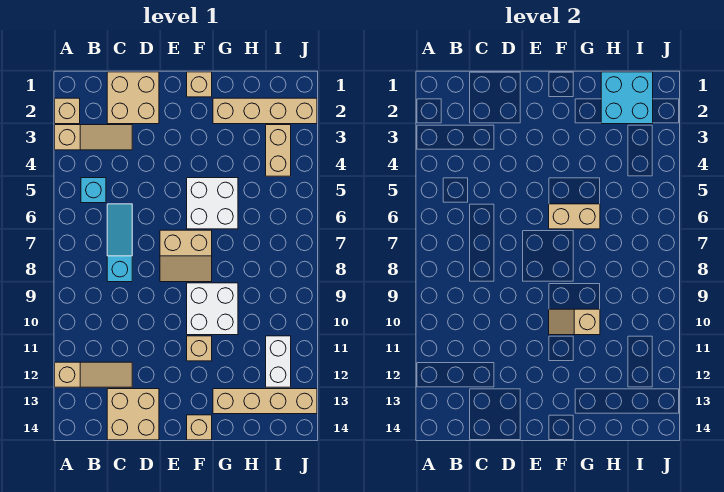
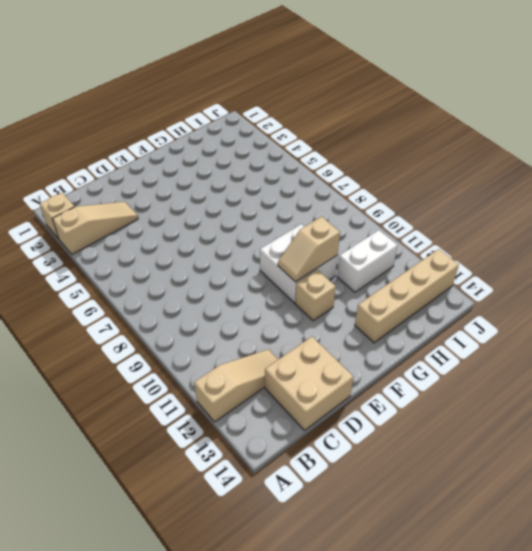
white 1x2 brick [337,230,398,292] -> white 1x2 brick turned to [266,336,291,387]
none -> cyan 1x1 brick [81,178,106,203]
none -> tan 2x2 brick [107,72,159,124]
none -> cyan 1x3 slope [107,204,132,282]

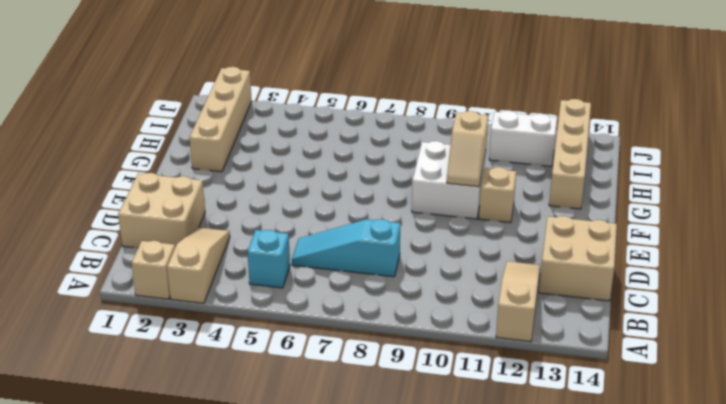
none -> tan 2x2 slope [160,230,212,282]
none -> tan 1x1 brick [187,72,212,97]
none -> white 2x2 brick [187,178,238,229]

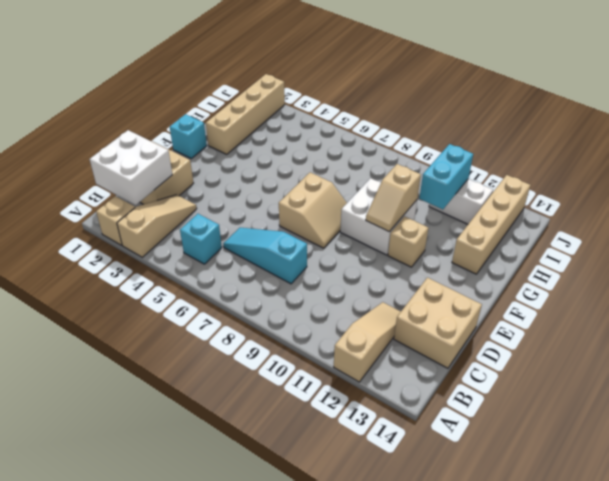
white 2x2 brick [90,130,172,205] -> white 2x2 brick moved to [187,178,238,229]
cyan 1x1 brick [170,114,207,158] -> tan 1x1 brick [187,72,212,97]
cyan 1x2 brick [419,144,473,209] -> none
none -> tan 1x1 brick [187,415,212,440]
none -> tan 1x2 brick [266,125,291,176]
none -> tan 1x2 brick [549,204,600,229]

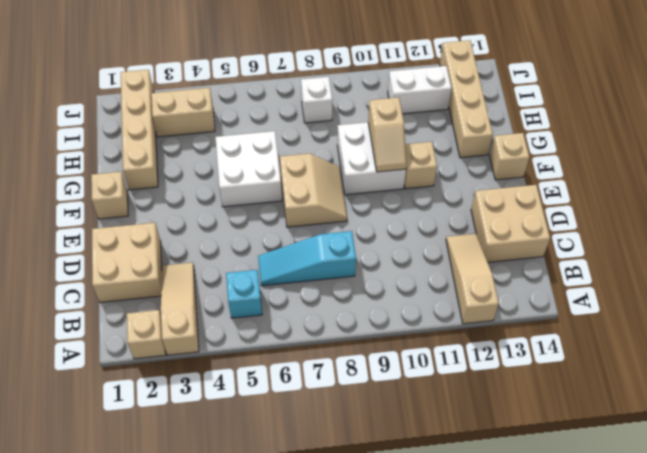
white 1x1 brick [301,77,333,123] -> none
none -> tan 1x2 brick [549,204,600,229]
none -> cyan 2x2 brick [601,72,653,124]

